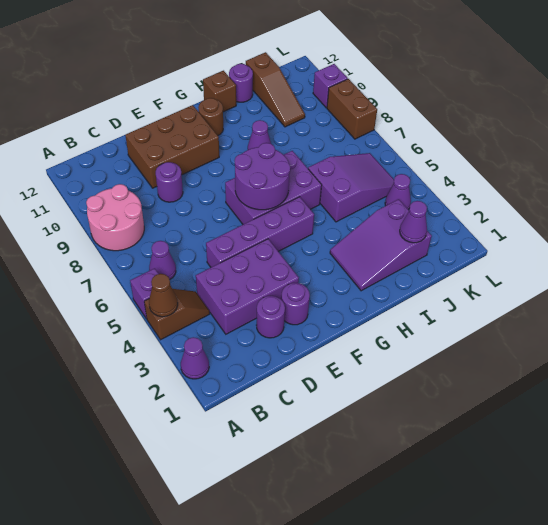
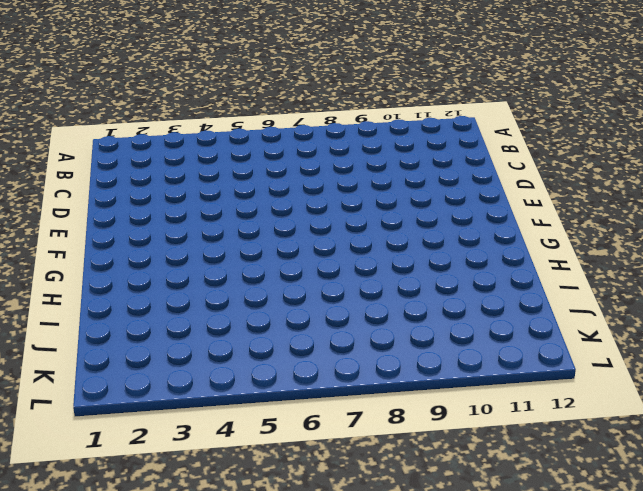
none -> purple 1x1 cone [181,337,209,379]
none -> brown 1x2 slope [144,289,210,340]
none -> purple 1x1 brick [130,268,158,319]

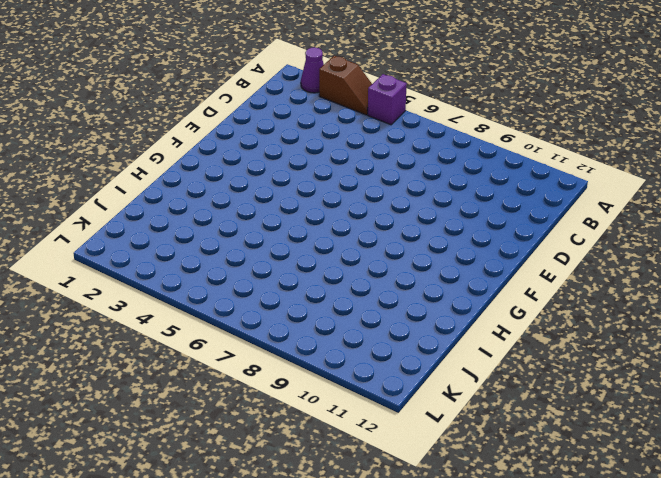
brown 1x2 slope [319,56,372,115] -> brown 1x2 slope turned to [144,289,210,340]
none -> pink 2x2 round brick [86,184,144,251]
none -> purple 1x1 cone [149,241,176,280]
none -> purple 2x3 brick [196,239,299,334]

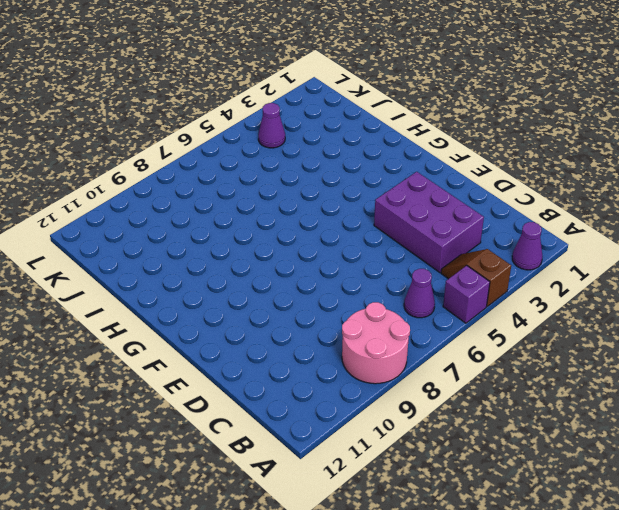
none -> purple 1x1 round brick [257,296,285,338]
none -> purple 1x4 brick [206,197,314,267]
none -> purple 1x1 round brick [156,162,183,202]

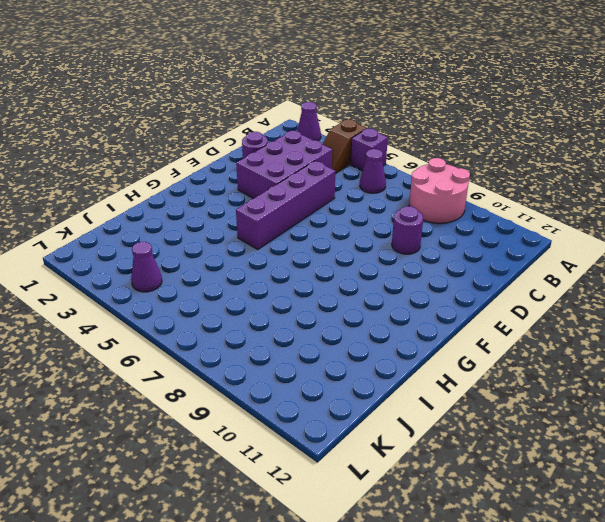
none -> brown 2x3 brick [125,105,219,188]
none -> purple 1x1 round brick [281,283,310,325]
none -> purple 2x3 brick [225,151,322,224]

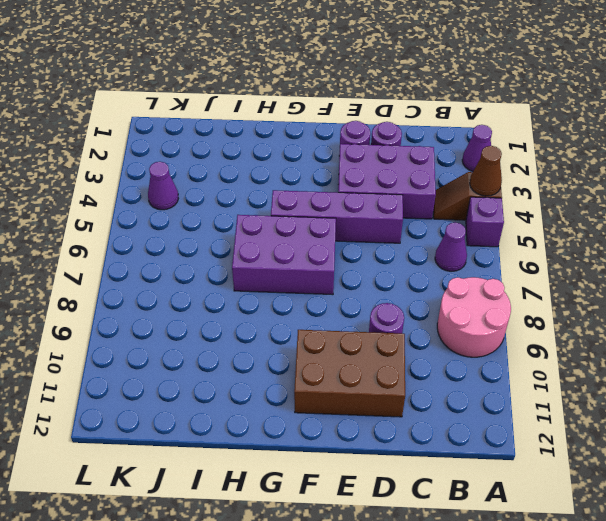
none -> brown 1x1 round brick [198,98,223,135]
none -> purple 2x3 slope [330,199,432,291]
none -> purple 1x1 cone [248,120,271,150]

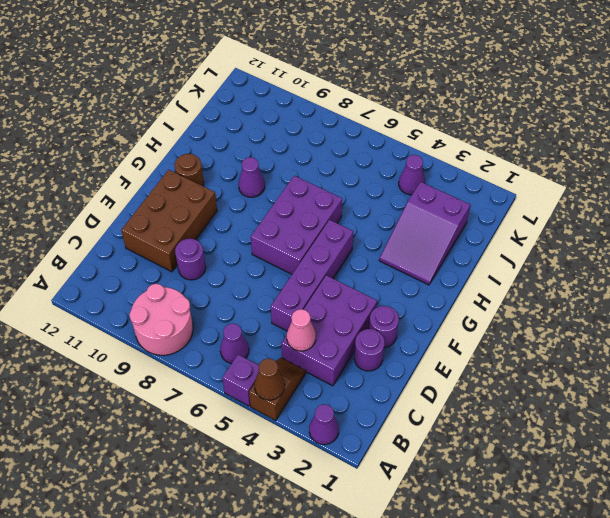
pink 1x1 cone [287,309,316,351] -> none
none -> brown 1x1 brick [203,71,236,112]
none -> purple 2x3 slope [308,153,394,222]
none -> purple 1x1 round brick [229,64,253,102]

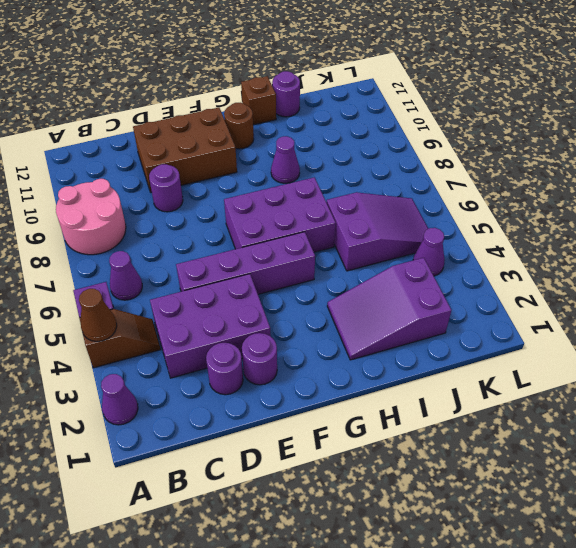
none -> brown 1x3 slope [246,52,305,127]
none -> brown 1x2 brick [327,79,377,139]
none -> purple 1x1 brick [313,64,348,108]

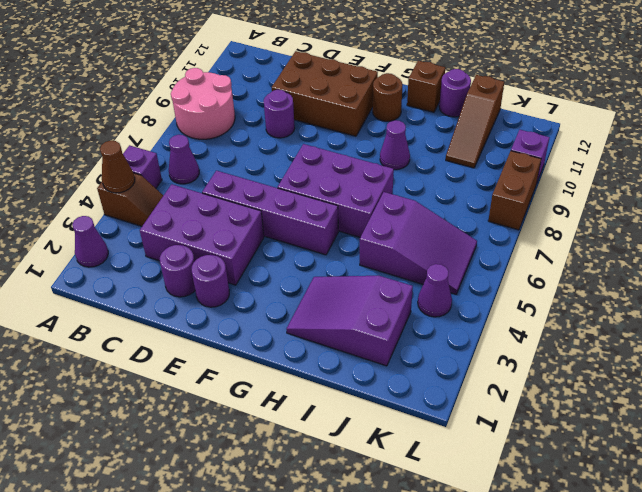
none -> purple 2x2 round brick [235,143,290,210]
none -> purple 1x1 cone [400,201,427,243]

